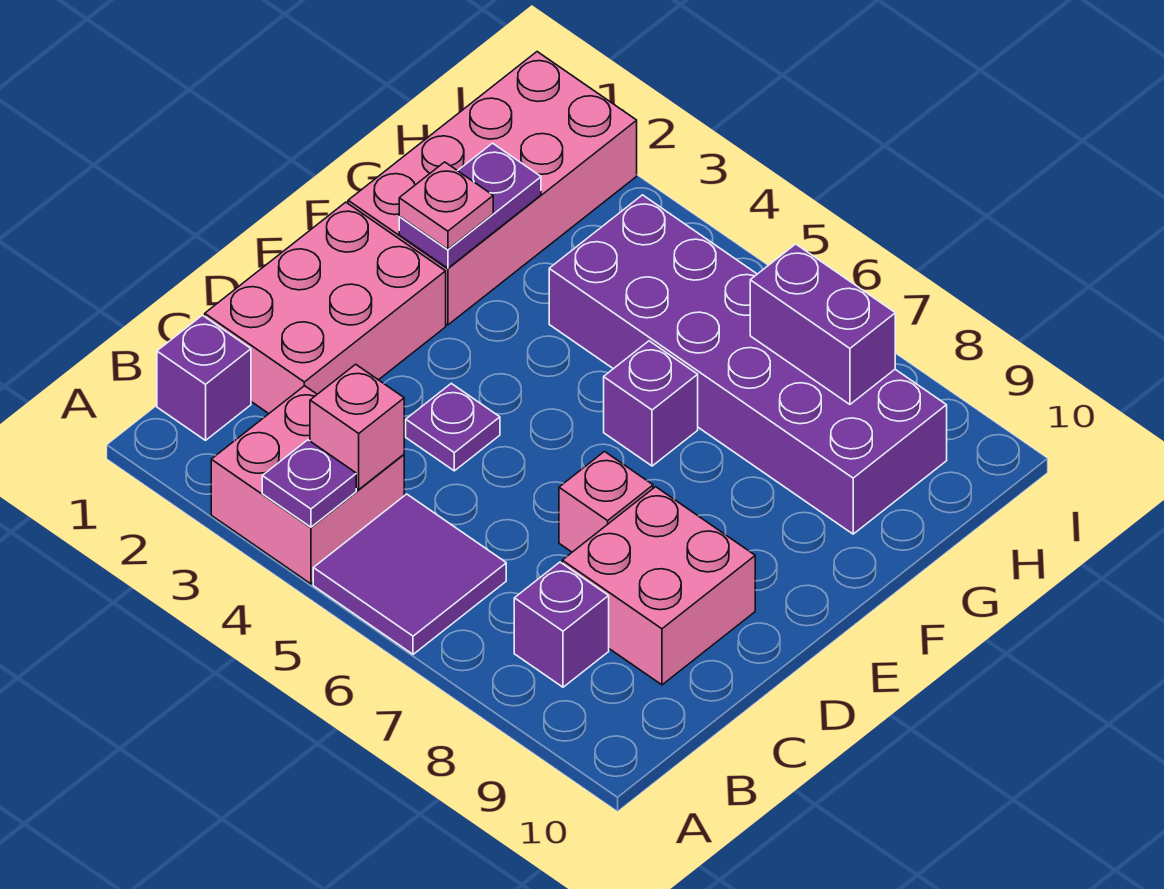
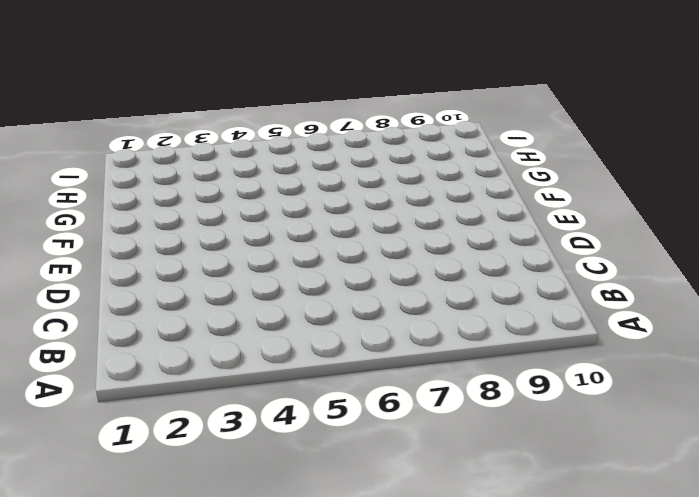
none -> pink 2x2 brick [211,386,404,584]
none -> purple 2x2 tile [313,494,506,654]
none -> purple 1x1 brick [157,315,251,440]

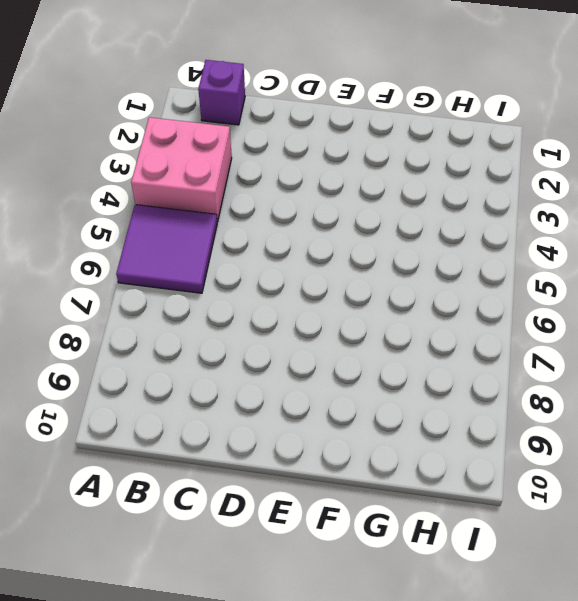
none -> purple 1x1 brick [514,562,609,687]
none -> pink 2x3 brick [205,202,446,413]
none -> pink 2x2 brick [562,487,755,685]

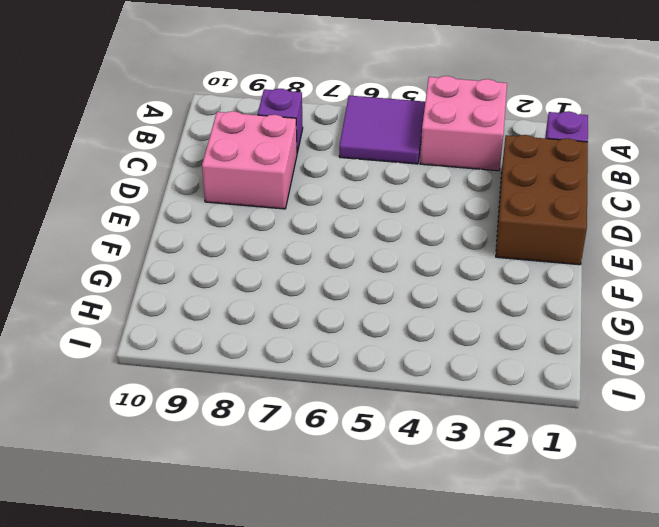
brown 2x3 brick [496,135,588,265] -> pink 2x3 brick [205,202,446,413]
none -> purple 1x1 plate [406,383,500,471]
none -> pink 1x1 brick [559,452,653,552]
none -> pink 2x4 brick [348,52,637,325]

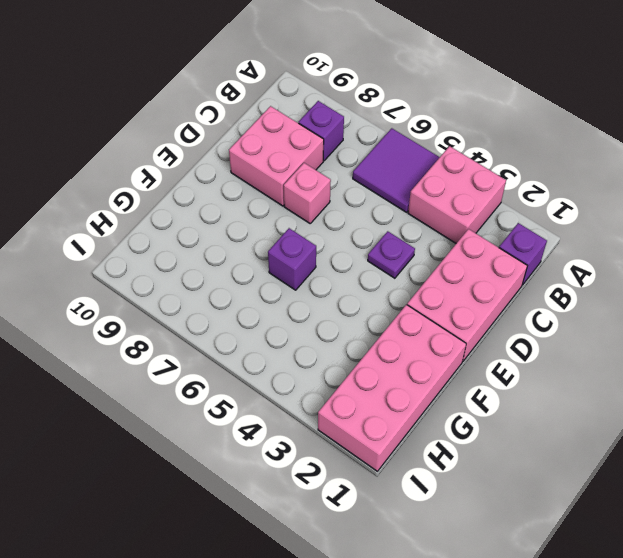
none -> purple 2x6 brick [549,195,947,534]
none -> purple 1x1 plate [262,440,356,527]
none -> pink 1x1 brick [310,364,404,489]

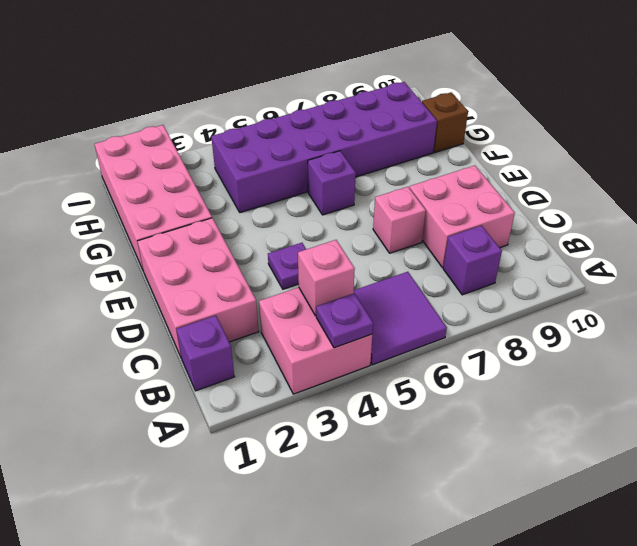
brown 1x1 brick [422,92,468,152] -> none
none -> purple 1x2 plate [399,143,541,268]
none -> purple 1x2 brick [750,244,895,404]
none -> pink 1x1 plate [399,162,493,249]

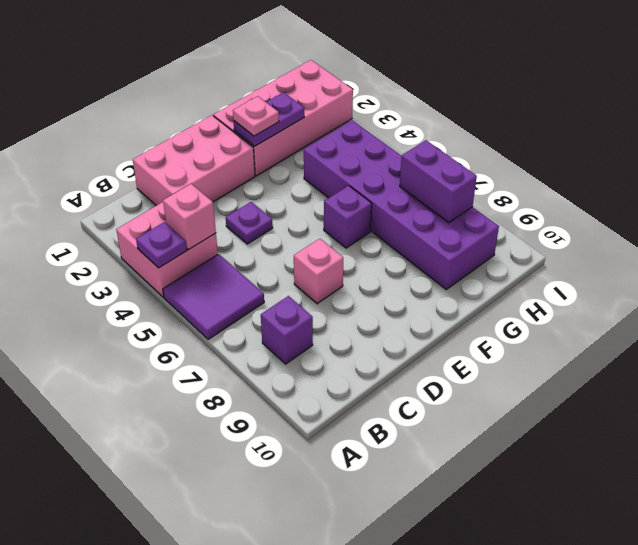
none -> purple 1x1 brick [157,315,251,440]
none -> pink 2x2 brick [562,487,755,685]

